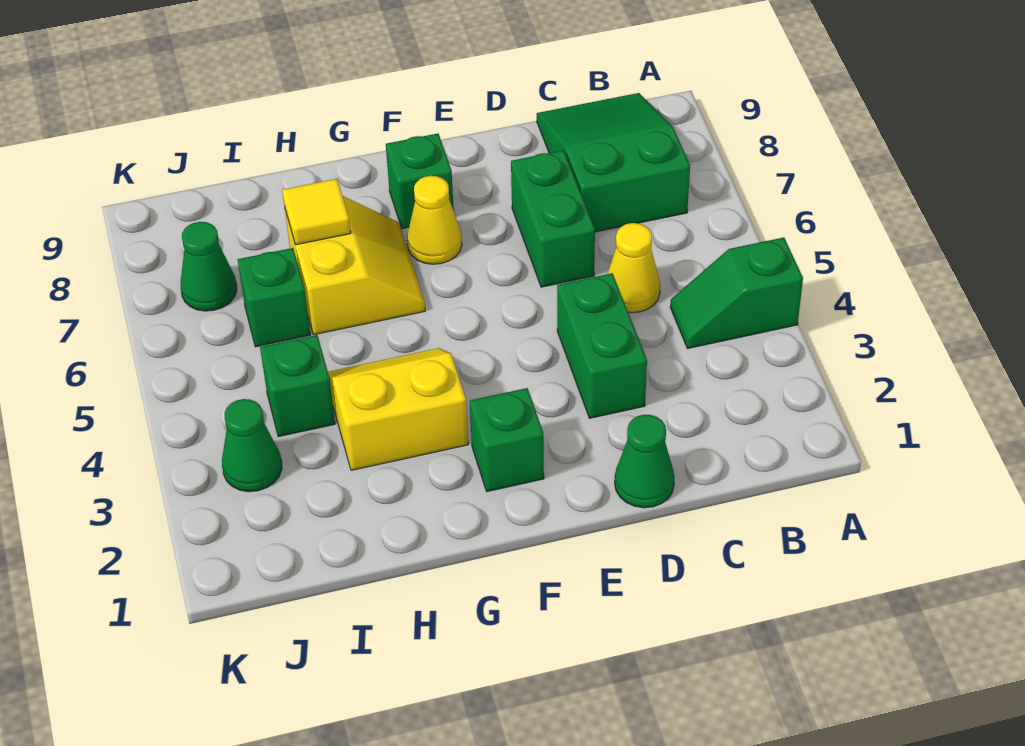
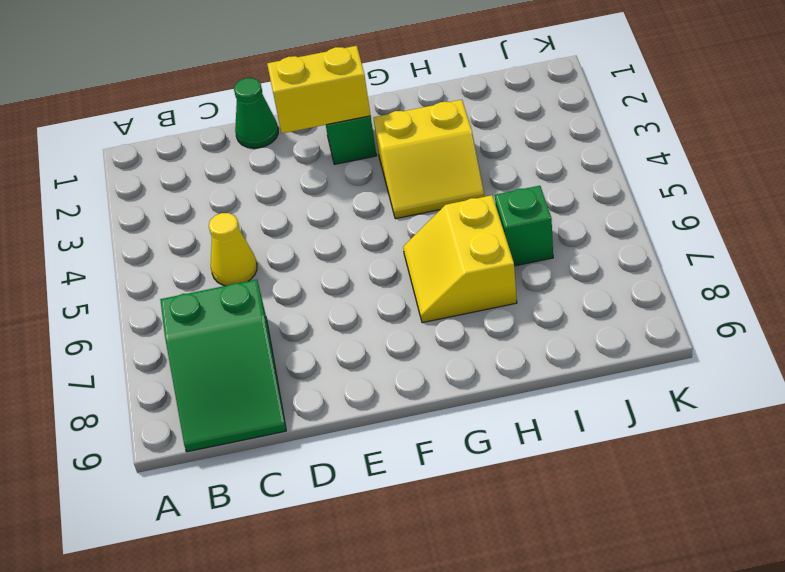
yellow 1x2 brick [267,46,371,133] -> none
none -> green 1x2 slope [670,237,803,349]
none -> green 1x2 brick [557,273,647,418]
none -> green 1x2 brick [511,150,595,287]

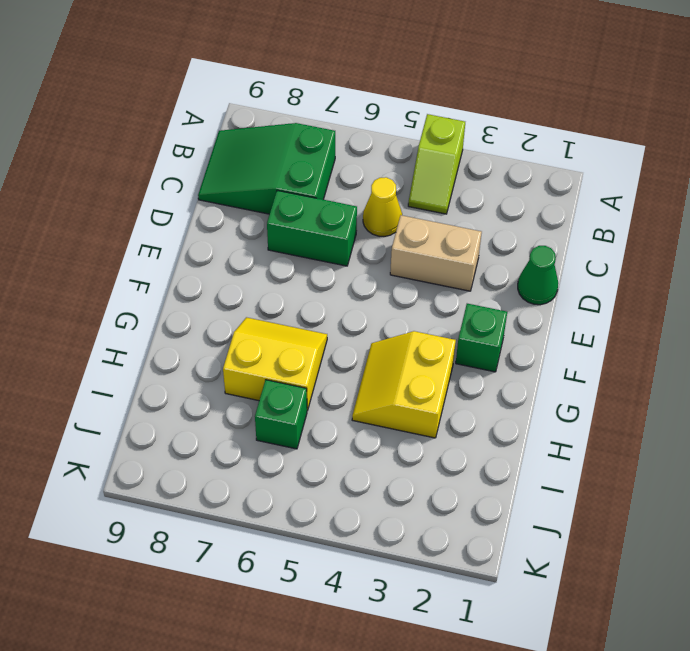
lime 1x2 slope [408,114,465,214] -> green 1x2 slope [670,237,803,349]
tan 1x2 brick [390,215,482,291] -> green 1x2 brick [557,273,647,418]
none -> yellow 1x1 cone [407,176,462,264]
none -> green 1x1 brick [386,134,454,229]
none -> green 1x1 brick [260,335,335,437]

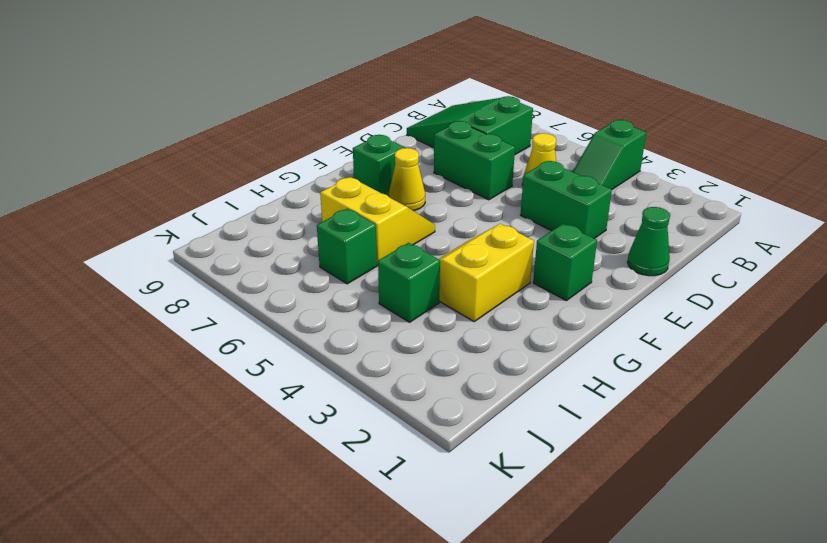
none -> green 1x1 cone [222,399,282,492]
none -> green 1x1 cone [181,222,237,311]
none -> yellow 1x1 tile [282,179,351,245]

